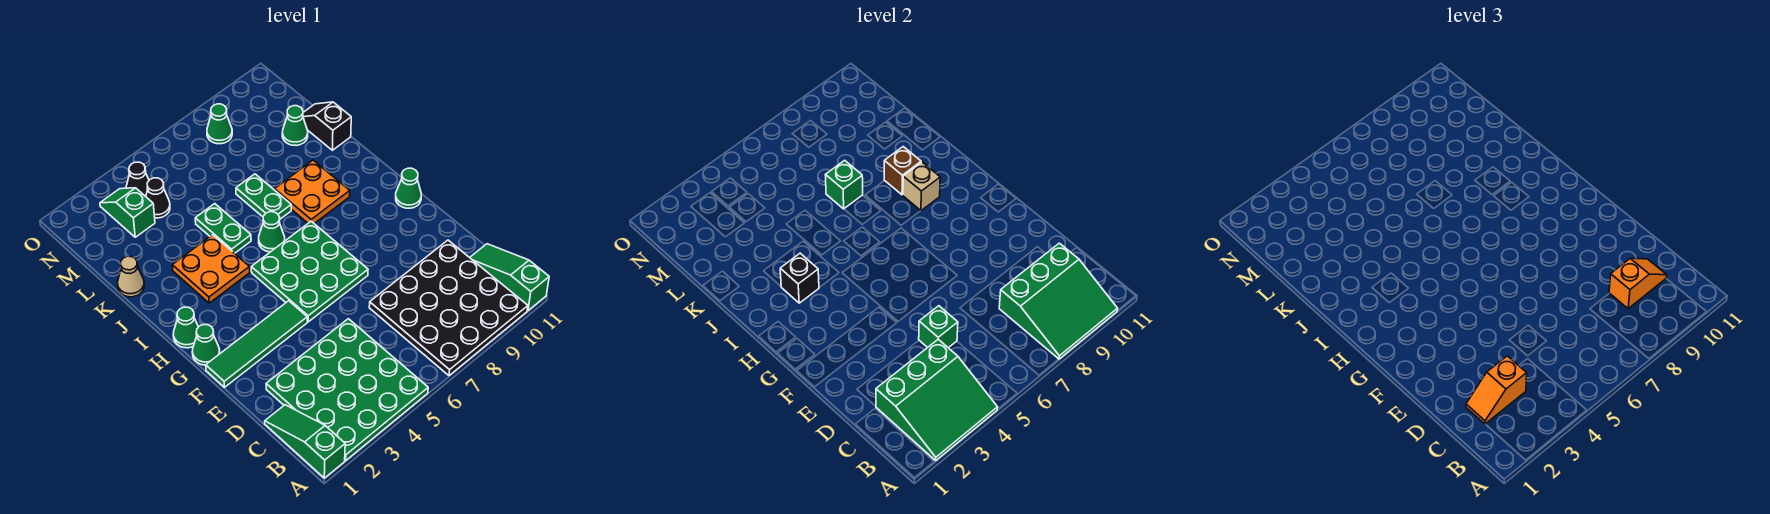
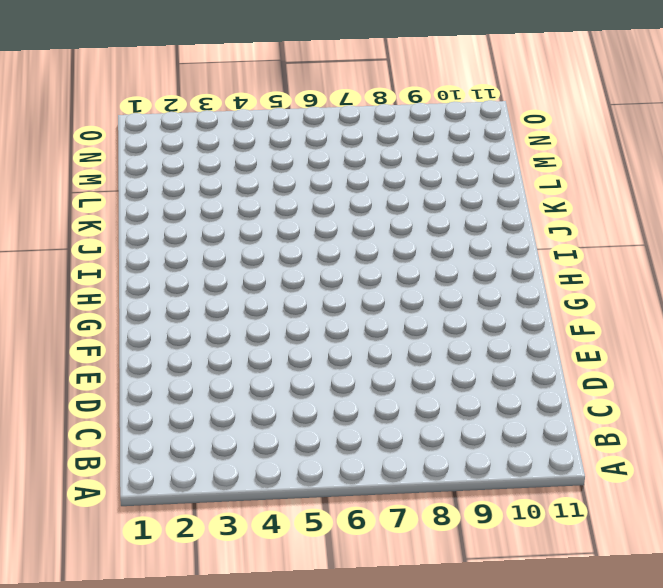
none -> green 1x3 slope [265,405,345,478]
none -> green 4x4 plate [266,319,428,460]
none -> black 4x4 plate [369,240,528,376]
none -> green 1x3 slope [470,244,549,311]

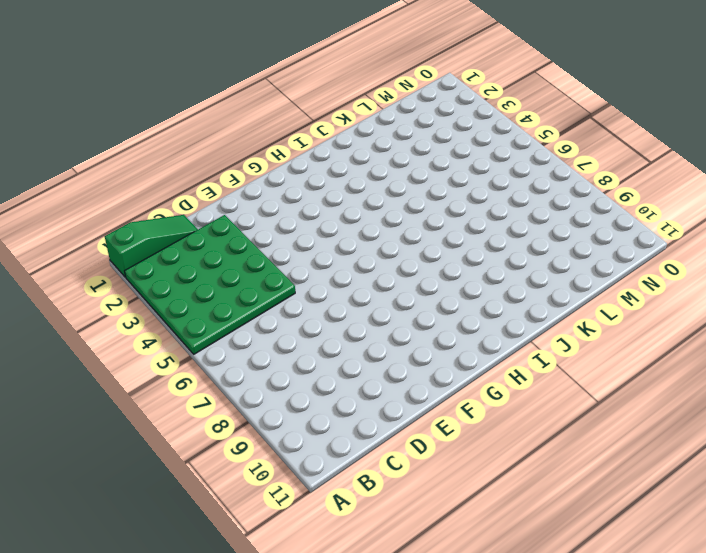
none -> black 4x4 plate [369,240,528,376]
none -> green 1x3 slope [470,244,549,311]
none -> green 1x4 tile [206,301,307,387]
none -> green 3x3 plate [251,221,368,322]

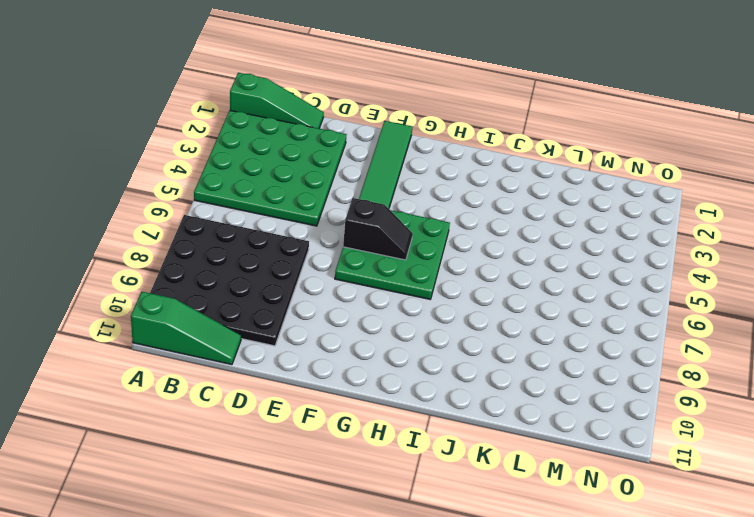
black 1x2 slope [343,198,413,260] -> black 1x2 slope moved to [303,102,351,150]
none -> green 1x1 cone [192,325,220,365]
none -> green 1x1 cone [396,168,421,208]
none -> green 1x1 cone [173,307,198,348]
none -> orange 2x2 plate [172,235,250,303]

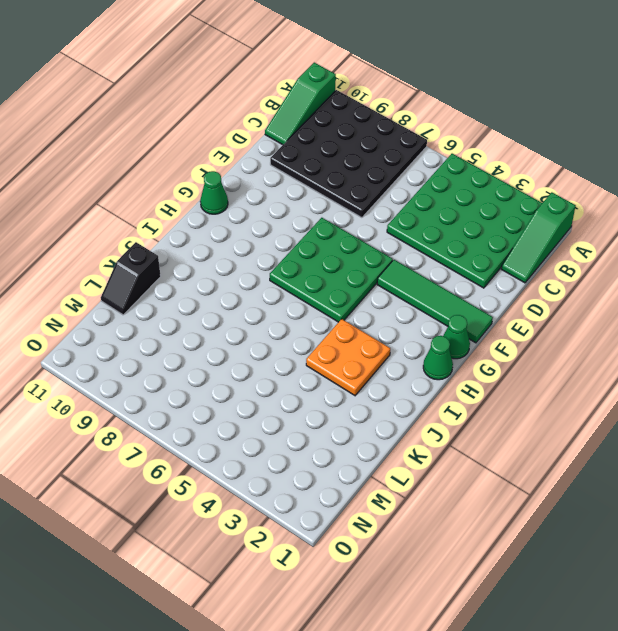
none -> green 1x1 cone [259,212,285,252]
none -> orange 2x2 plate [275,160,350,224]
none -> green 1x2 plate [195,204,251,253]
none -> green 1x2 plate [236,174,291,219]

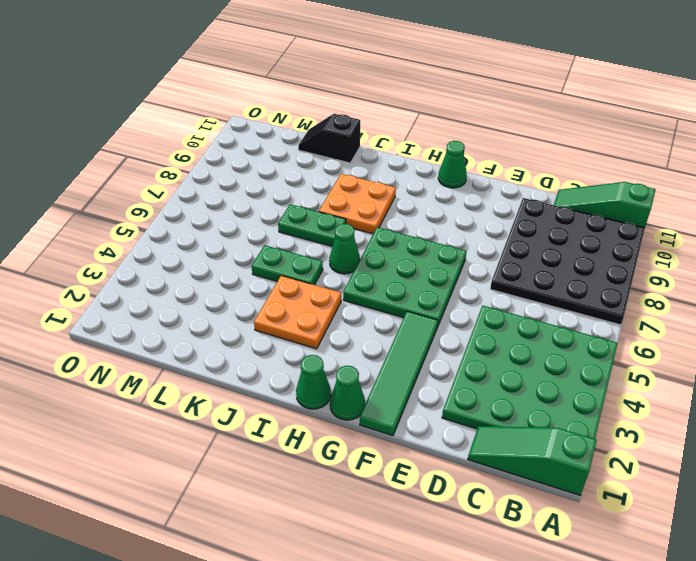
none -> tan 1x1 cone [118,256,144,297]
none -> green 1x1 cone [282,106,308,146]
none -> green 1x2 slope [100,188,155,237]
none -> black 1x1 cone [146,178,170,218]

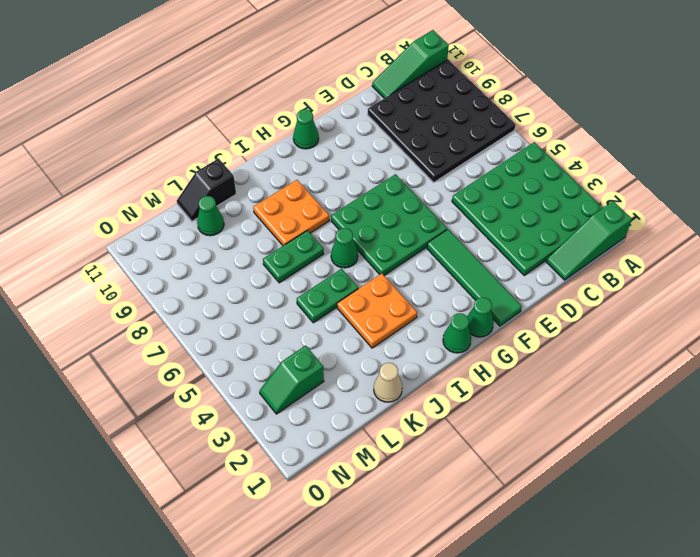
none -> black 1x1 cone [146,178,170,218]
none -> black 1x1 cone [126,162,149,196]
none -> green 1x1 cone [207,104,232,144]
none -> green 3x3 slope [876,339,998,460]

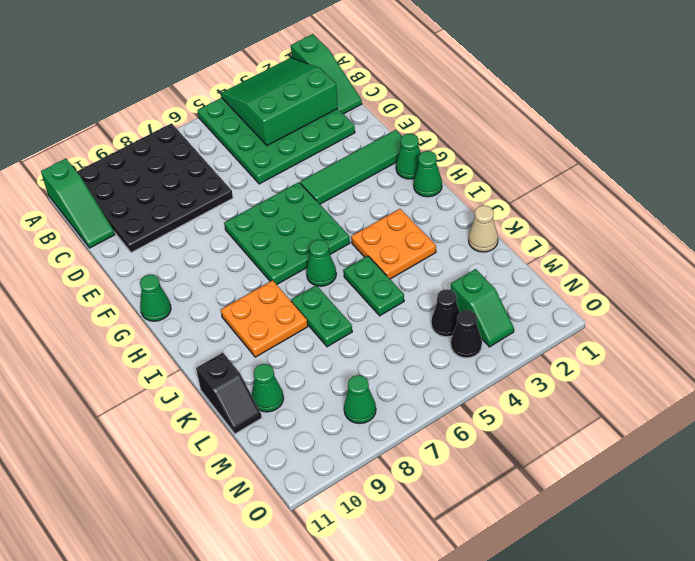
none -> green 3x3 slope [999,243,1117,359]
none -> green 1x1 brick [919,306,958,348]
none -> black 1x1 brick [780,253,819,303]
none -> tan 1x1 brick [903,162,940,211]

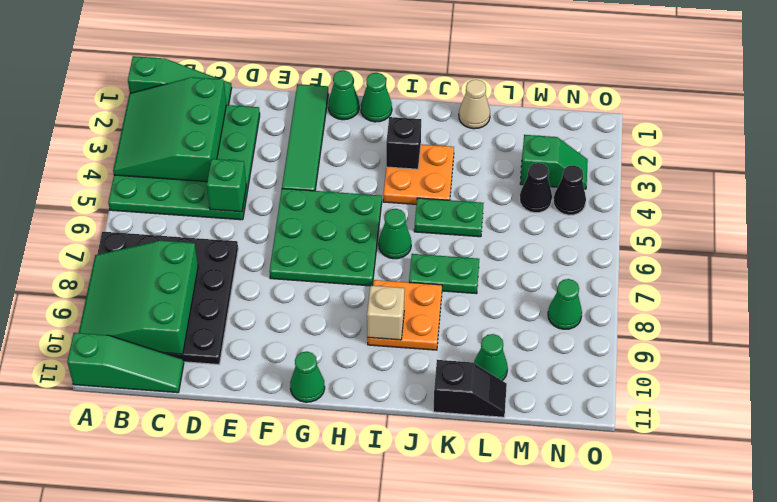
none -> brown 1x1 brick [884,147,921,195]
none -> green 1x1 brick [826,160,863,209]
none -> orange 1x2 slope [1466,356,1527,424]
none -> orange 1x2 slope [1609,258,1667,309]

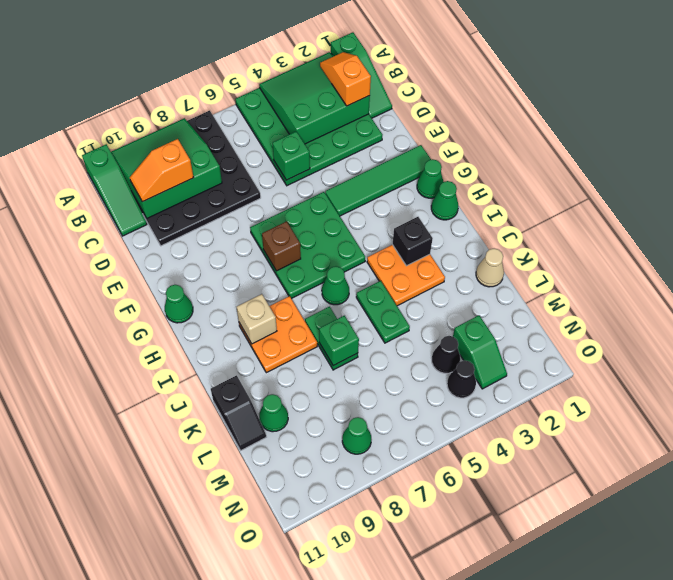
orange 1x2 slope [320,52,371,106] -> orange 1x2 slope turned to [1466,356,1527,424]
brown 1x1 brick [262,221,301,271] -> brown 1x1 brick moved to [884,147,921,195]

